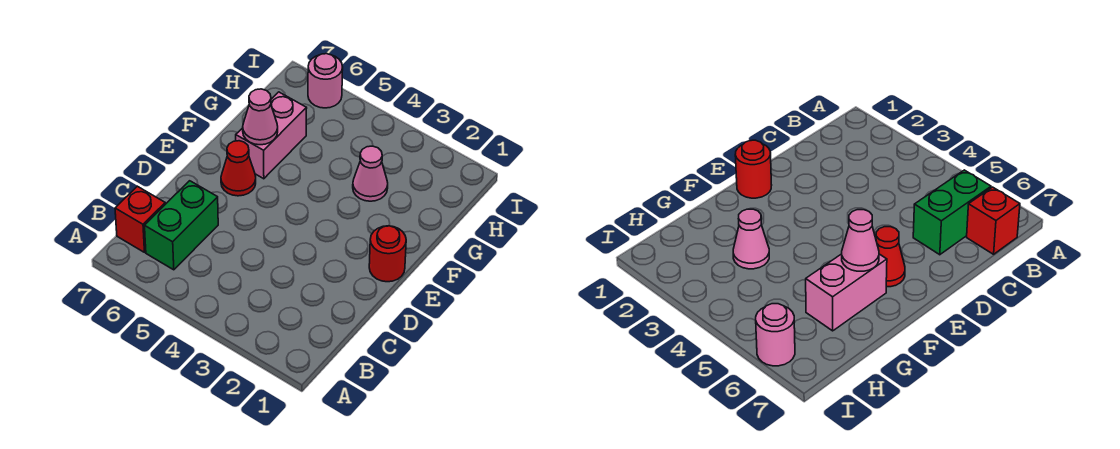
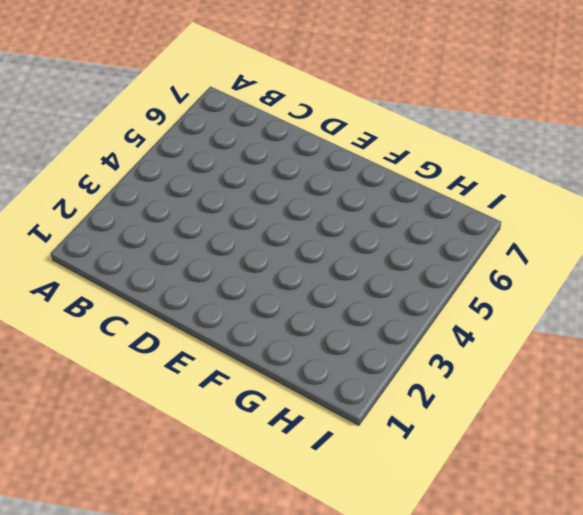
none -> green 1x2 brick [145,181,218,270]
none -> red 1x1 brick [115,186,165,252]

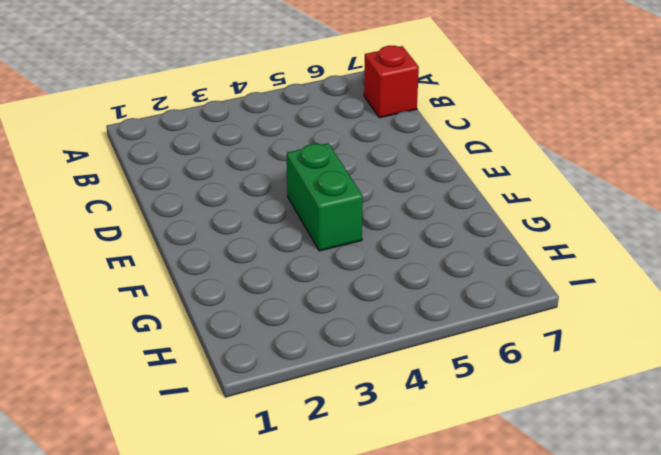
green 1x2 brick [287,143,363,251] -> green 1x2 brick moved to [145,181,218,270]
none -> red 1x1 round brick [369,226,406,282]
none -> red 1x1 cone [221,141,256,196]

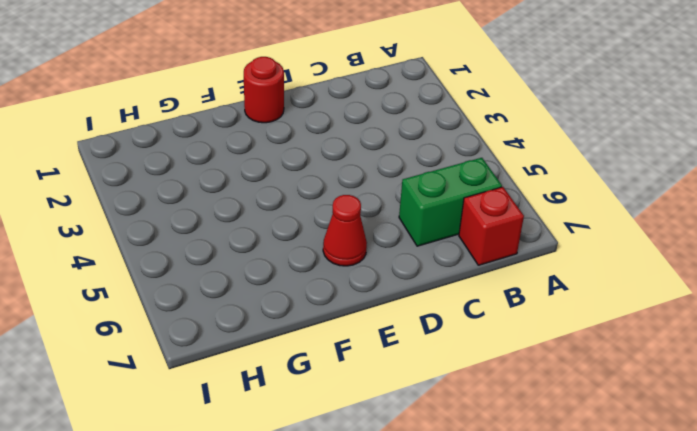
none -> pink 1x2 brick [236,92,307,179]
none -> pink 1x1 cone [353,146,388,201]

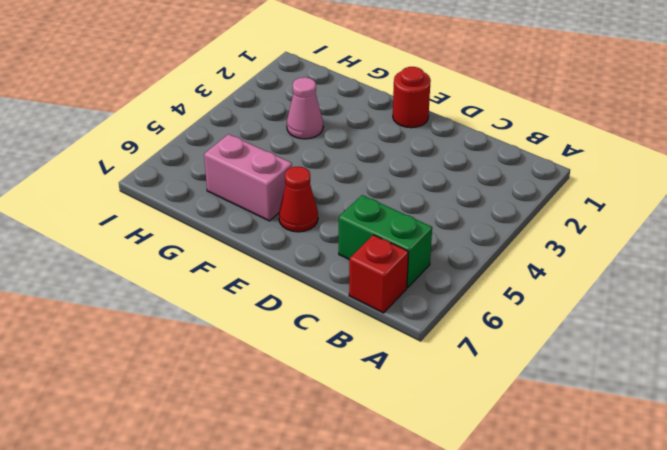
none -> pink 1x1 round brick [308,54,343,108]
none -> pink 1x1 cone [243,89,278,145]

